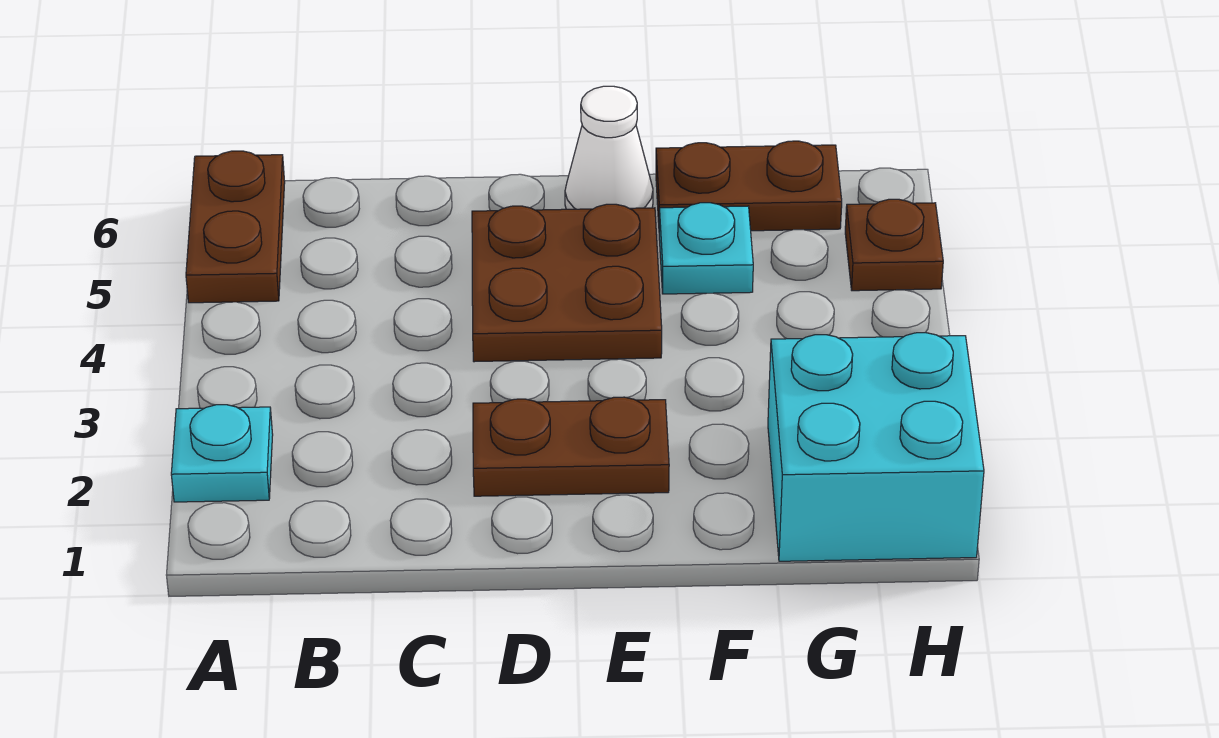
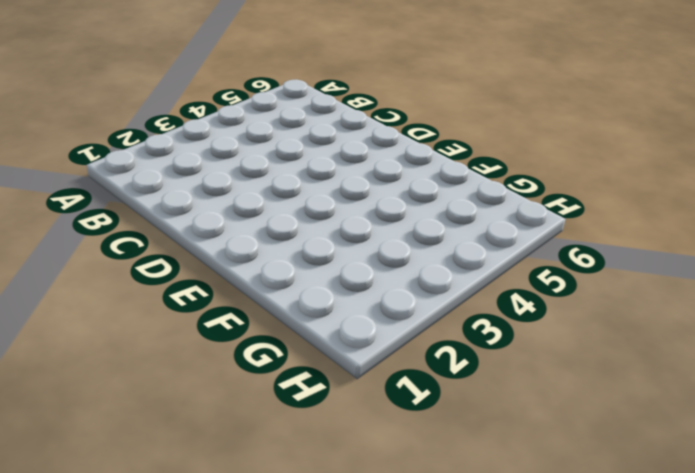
none -> cyan 1x1 plate [171,405,273,502]
none -> brown 1x2 plate [186,151,285,303]

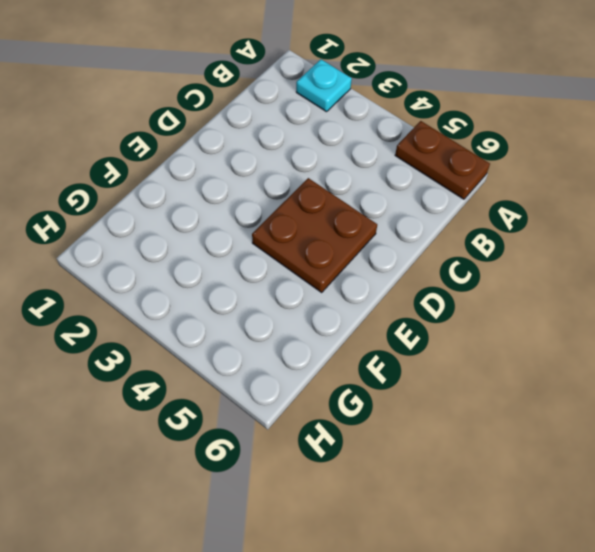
none -> brown 1x2 plate [473,397,669,496]
none -> white 1x1 cone [565,86,653,209]

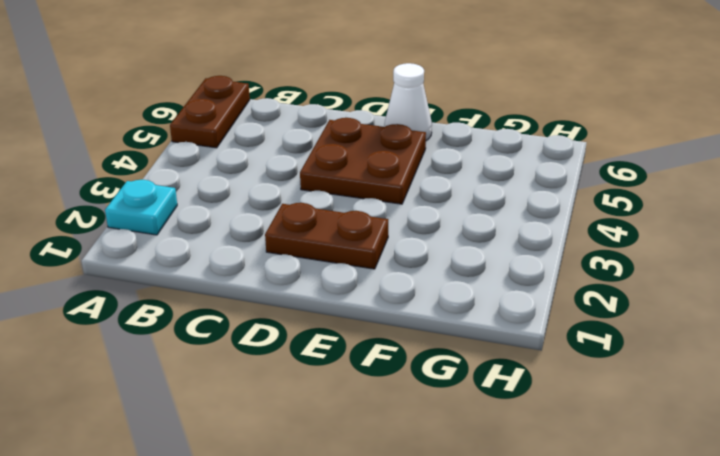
none -> cyan 1x1 plate [659,203,753,294]
none -> brown 1x2 plate [656,141,842,231]

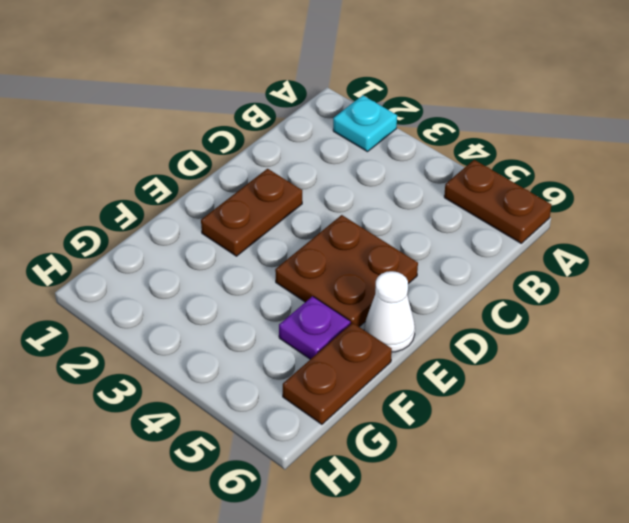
purple 1x1 plate [279,296,351,359] -> cyan 1x1 plate [659,203,753,294]
none -> cyan 2x2 brick [768,333,984,561]
none -> brown 1x1 plate [845,199,943,291]

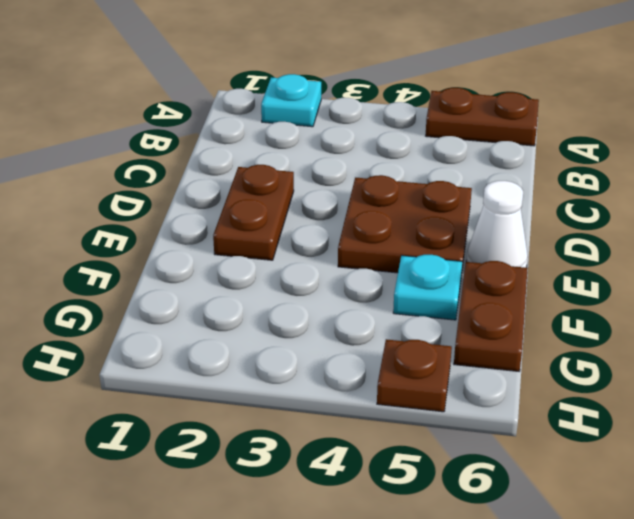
none -> cyan 2x2 brick [768,333,984,561]

